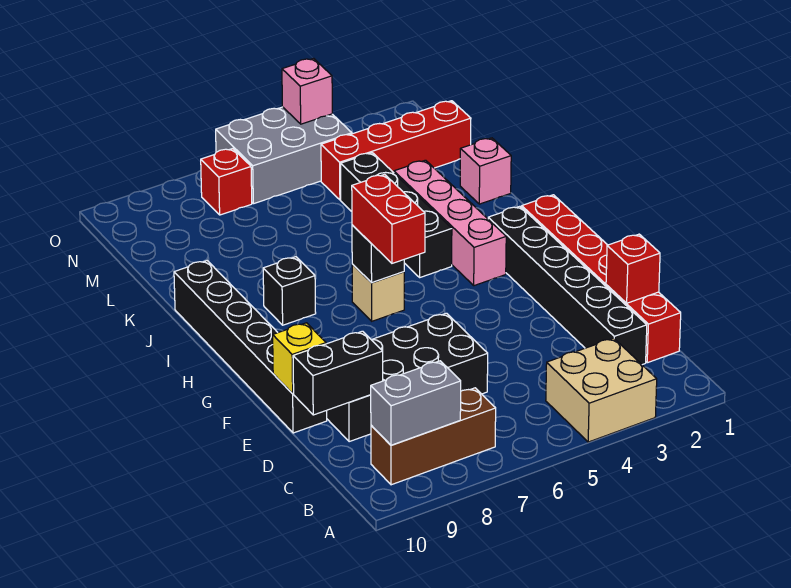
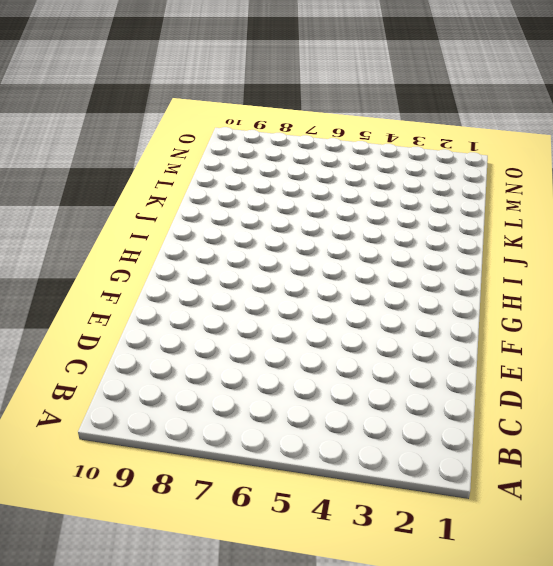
none -> tan 2x2 brick [546,338,657,442]
none -> brown 1x3 brick [371,388,496,485]
none -> red 1x6 brick [522,195,681,363]

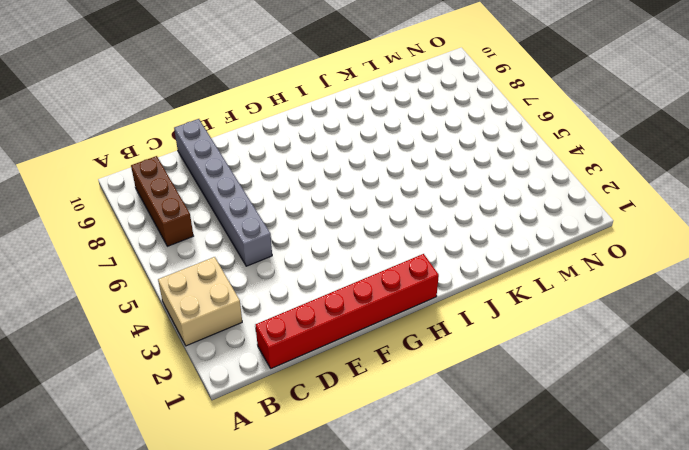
grey 1x6 brick [174,119,272,266] -> black 2x4 brick [327,313,488,442]
none -> black 1x6 brick [488,206,647,365]
none -> black 1x6 brick [174,261,327,433]
none -> pink 1x4 brick [394,160,506,286]

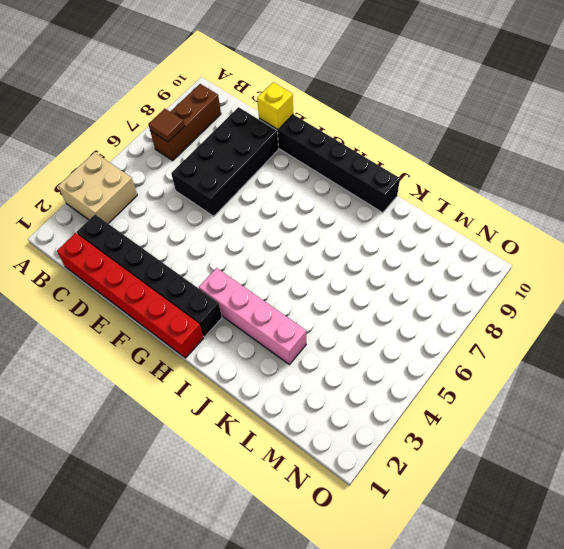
brown 1x1 tile [148,109,185,142] -> none
none -> tan 1x1 brick [352,264,404,321]
none -> black 1x4 brick [341,153,452,277]
none -> black 1x1 brick [263,257,316,325]

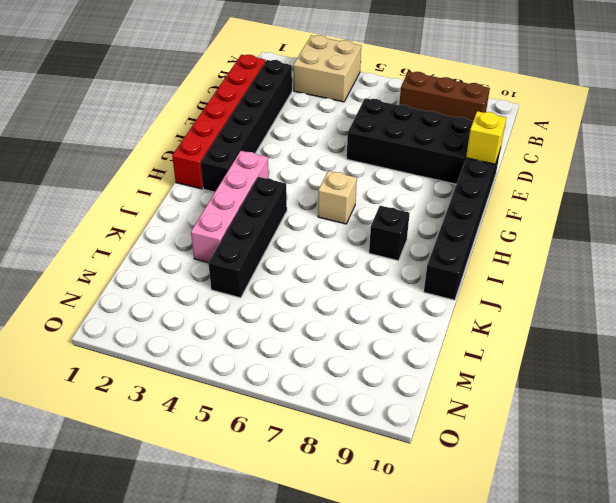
none -> pink 1x1 brick [460,138,511,204]
none -> red 1x4 brick [321,101,471,200]
none -> grey 2x3 brick [216,107,352,204]

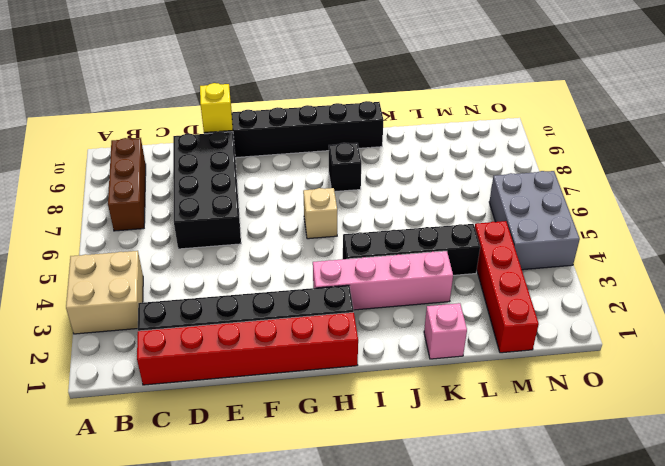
none -> red 1x1 brick [201,149,252,215]
none -> grey 1x2 brick [371,361,461,445]
none -> red 1x1 brick [606,234,660,303]

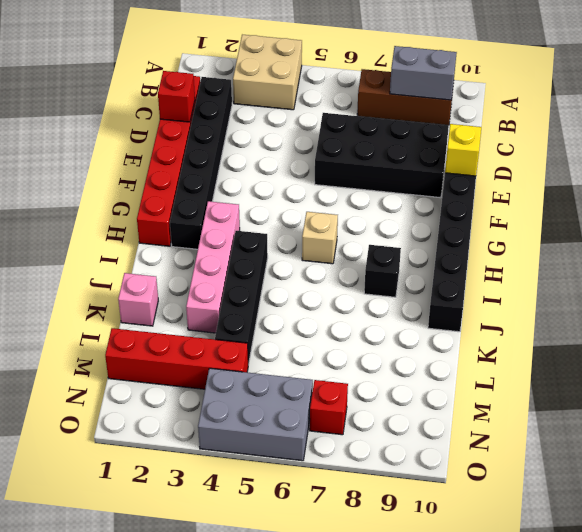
none -> black 1x2 brick [293,331,383,415]
none -> black 1x1 brick [352,225,404,283]
none -> pink 1x1 brick [282,58,332,124]

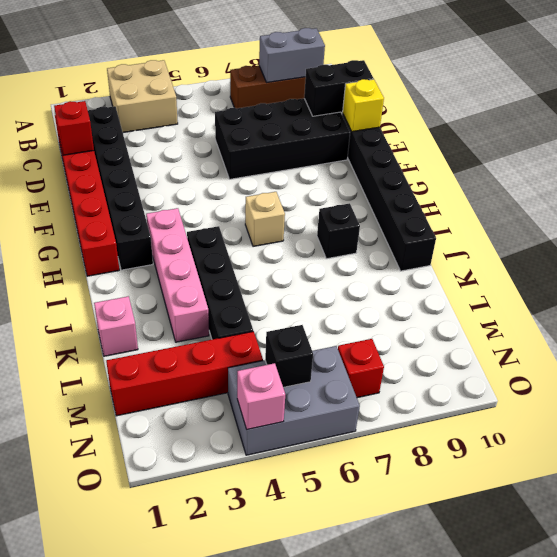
black 1x1 brick [265,325,313,387] -> black 1x1 brick moved to [352,225,404,283]
none -> red 1x2 brick [352,174,425,263]

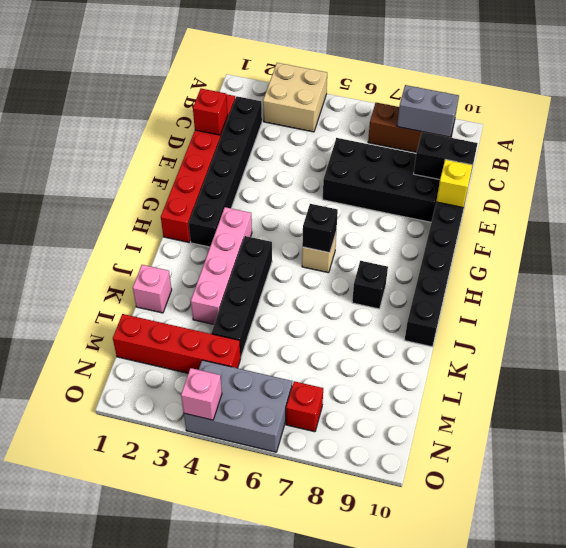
none -> red 1x2 brick [352,174,425,263]

